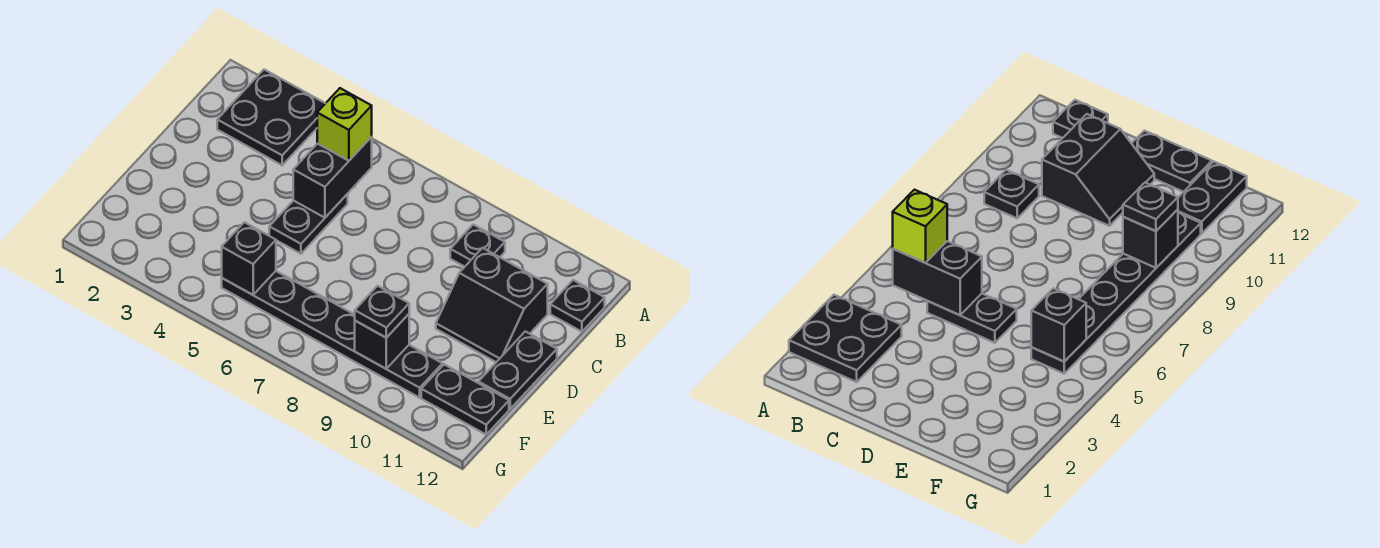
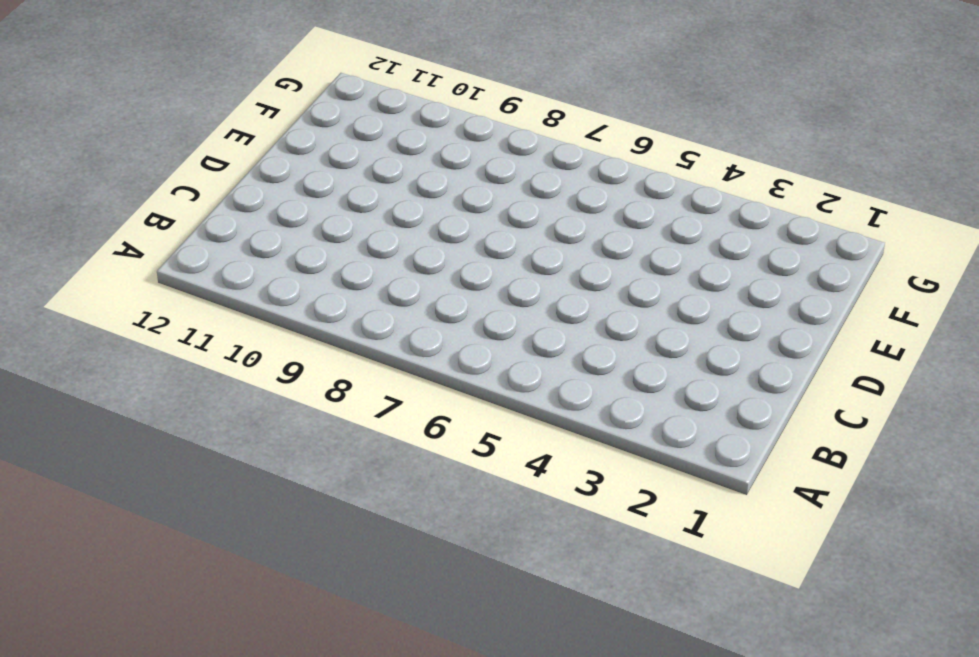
none -> black 2x2 plate [217,70,325,165]
none -> black 1x1 plate [450,225,505,267]
none -> black 1x1 plate [550,280,605,332]

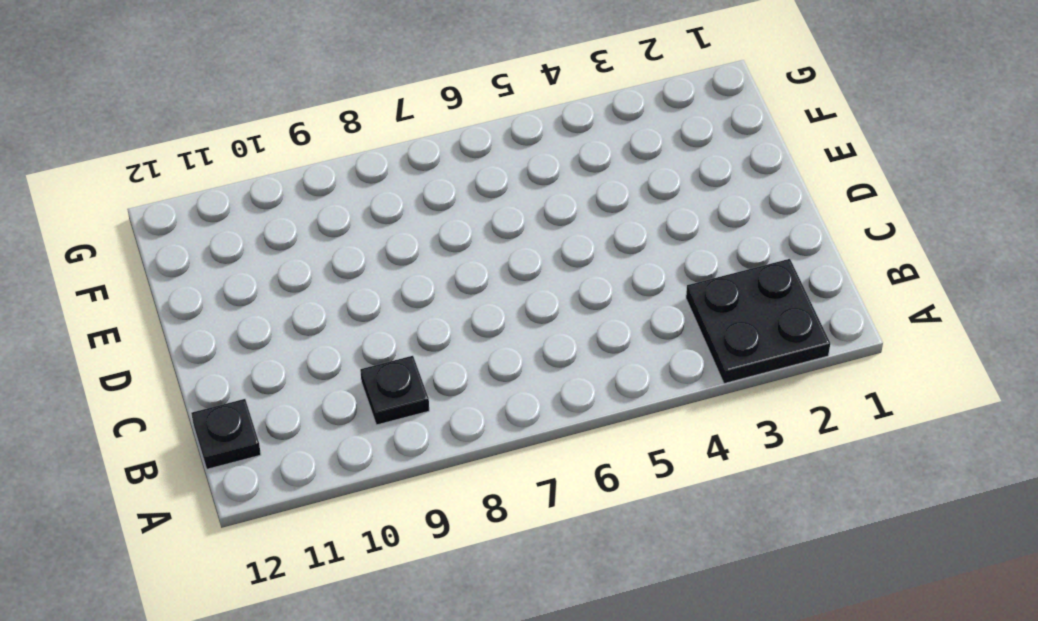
none -> black 1x2 plate [269,194,348,254]
none -> black 2x2 slope [436,248,548,362]
none -> black 1x2 plate [479,331,557,409]

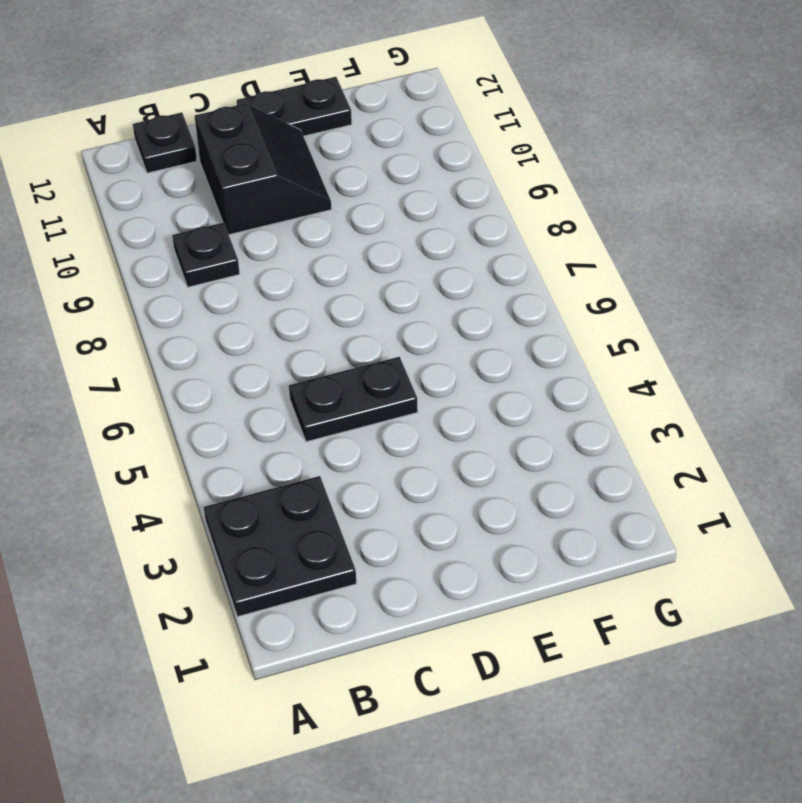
none -> black 1x6 plate [222,271,443,398]
none -> black 1x2 plate [421,364,509,434]
none -> black 1x2 brick [293,137,372,218]

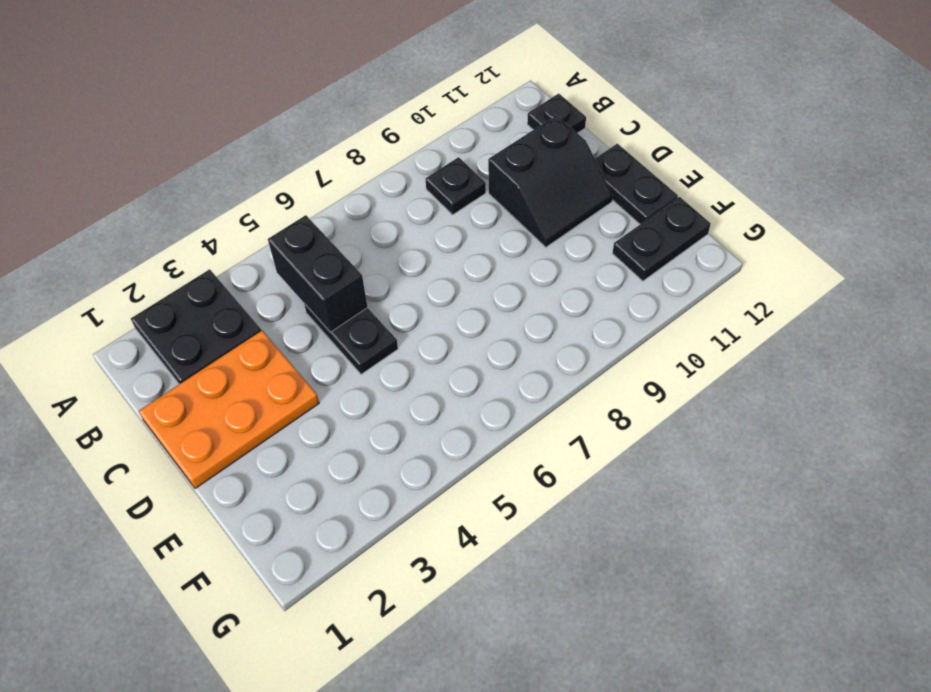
orange 2x3 plate [139,331,319,489] -> none
none -> black 1x6 plate [222,271,443,398]
none -> black 1x1 brick [222,222,276,295]
none -> black 1x1 brick [355,314,409,369]

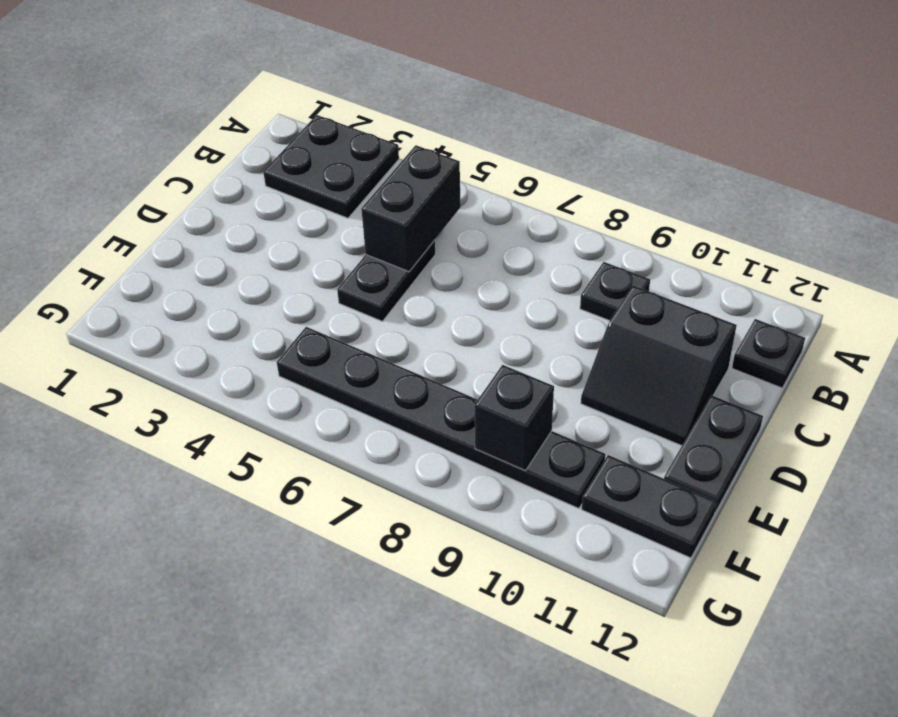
none -> black 1x1 brick [222,222,276,295]
none -> lime 1x1 brick [317,88,372,161]
none -> black 1x1 plate [355,286,409,338]

